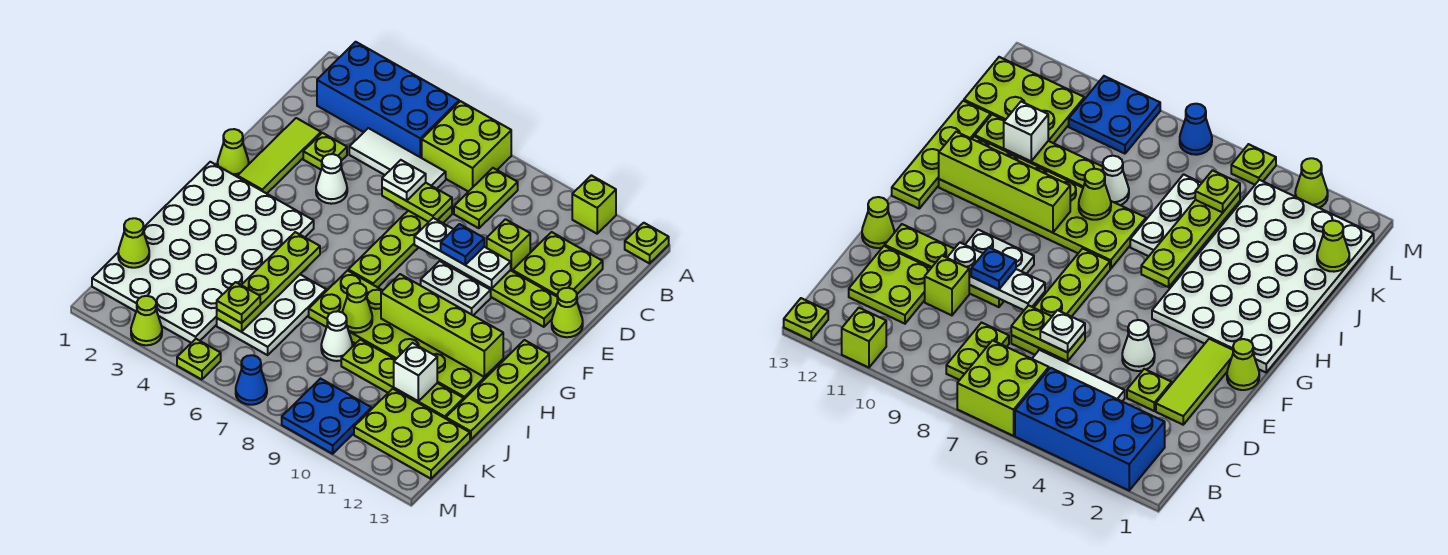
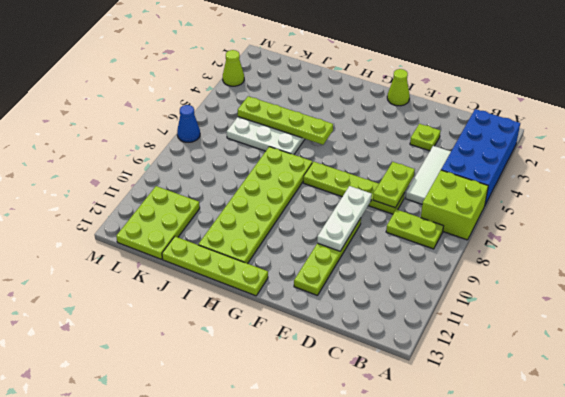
none -> lime 1x1 brick [572,175,616,234]
none -> lime 1x1 plate [625,223,669,263]
none -> lime 2x2 plate [513,232,603,296]
none -> lime 1x3 tile [237,118,321,194]

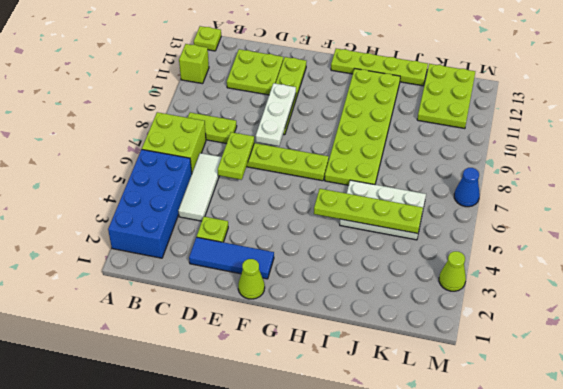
blue 1x3 tile [189,237,274,279] -> lime 1x3 tile [237,118,321,194]
none -> lime 1x1 brick [487,219,530,271]
none -> white 1x1 cone [316,154,347,204]
none -> lime 1x1 cone [552,288,583,337]
none -> white 1x2 plate [421,261,491,315]

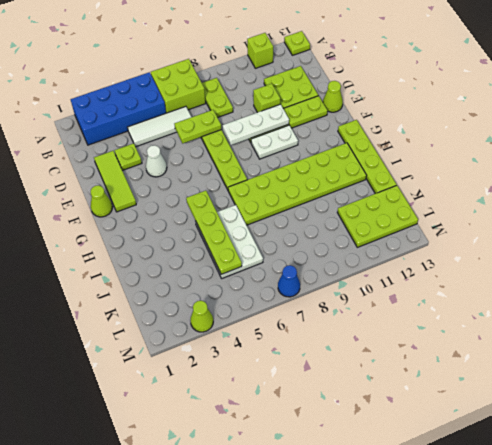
none -> white 4x6 plate [92,162,314,343]
none -> white 1x1 cone [321,311,353,361]
none -> lime 1x4 plate [341,339,464,419]
none -> blue 2x2 plate [282,379,372,454]

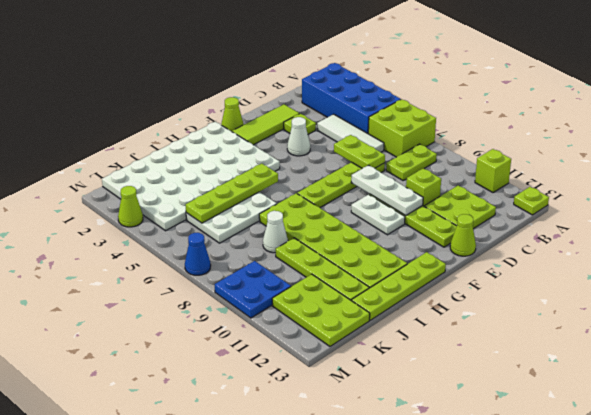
none -> lime 1x1 plate [177,339,221,380]
none -> lime 1x4 brick [381,274,503,377]
none -> lime 1x1 cone [342,283,372,333]
none -> white 1x1 brick [394,343,437,401]

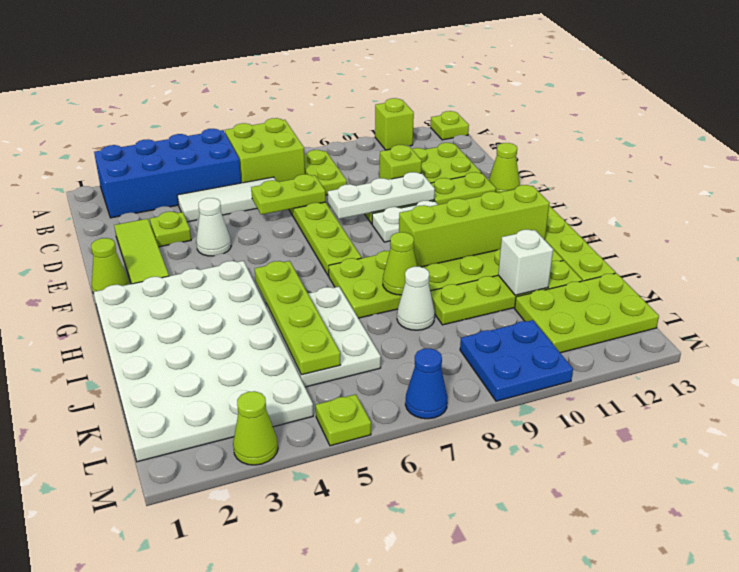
none -> lime 1x1 cone [118,218,149,268]
none -> white 1x1 plate [382,160,426,201]
none -> blue 1x1 plate [441,224,484,265]
none -> lime 1x1 plate [217,282,260,323]

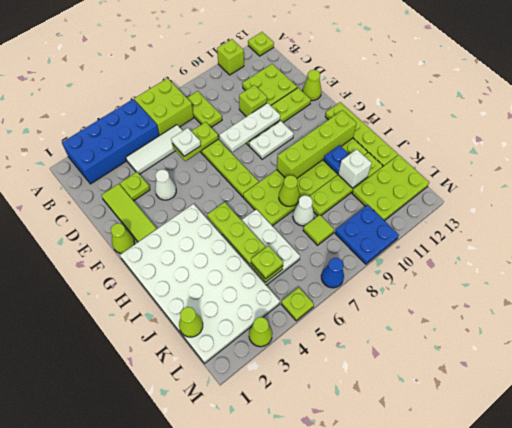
blue 1x1 plate [323,145,349,174] -> blue 1x1 plate moved to [441,224,484,265]
lime 1x1 tile [303,215,334,245] -> none

